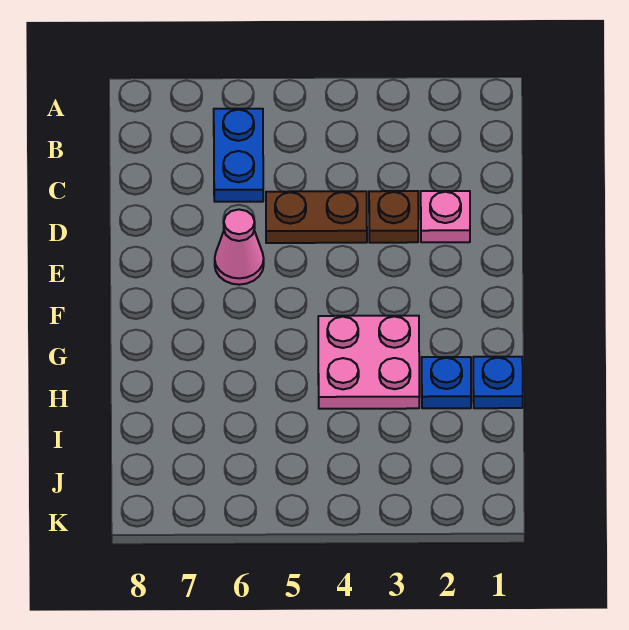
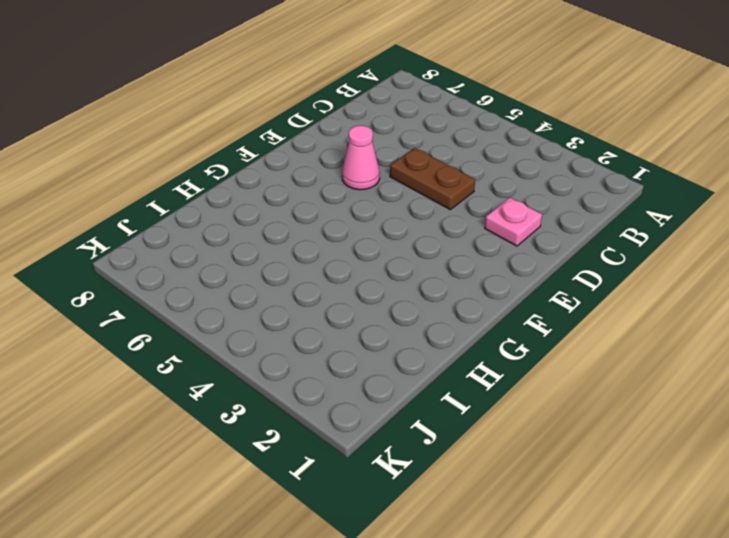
none -> blue 1x2 plate [214,109,263,202]
none -> brown 1x1 plate [369,191,418,243]

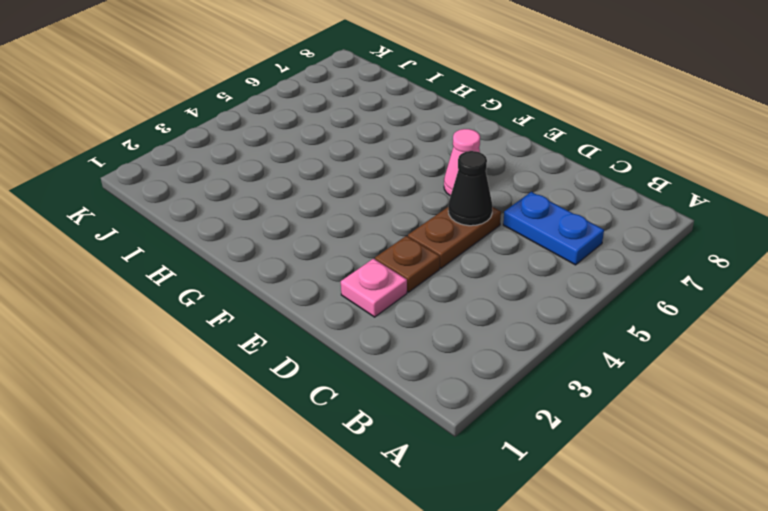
black 1x1 cone [448,151,493,226] -> none
none -> pink 2x2 plate [318,316,419,409]
none -> blue 1x1 plate [473,357,523,408]

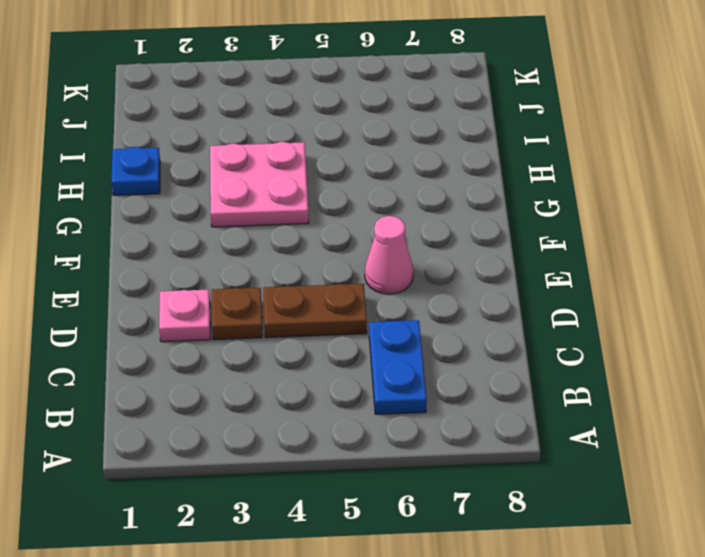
none -> blue 1x1 plate [422,357,471,408]

